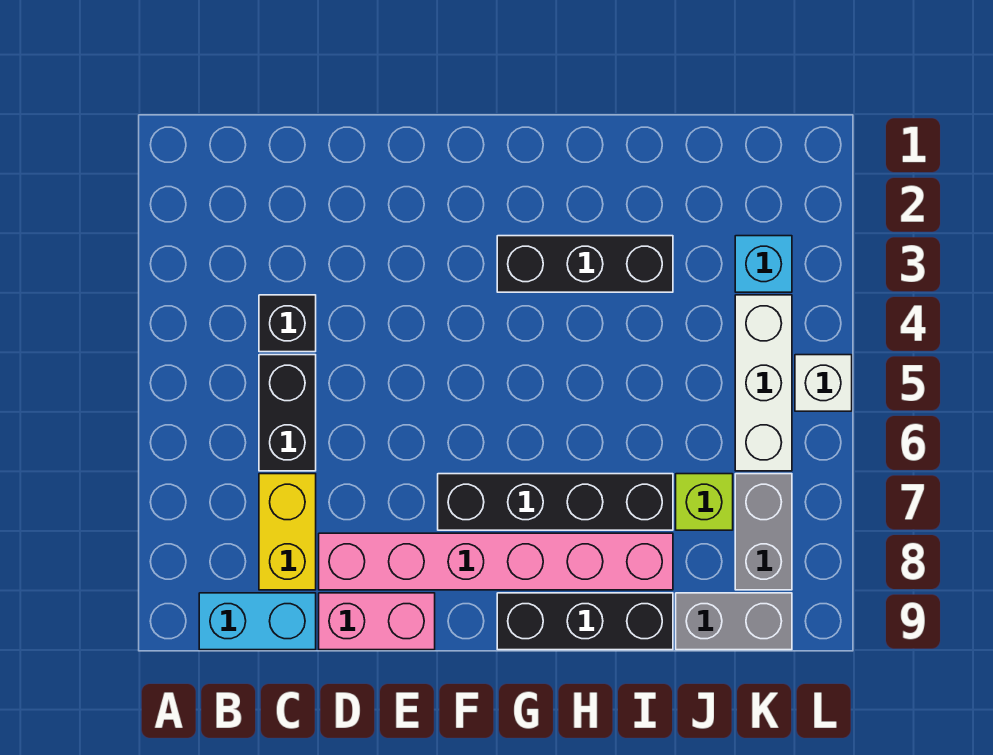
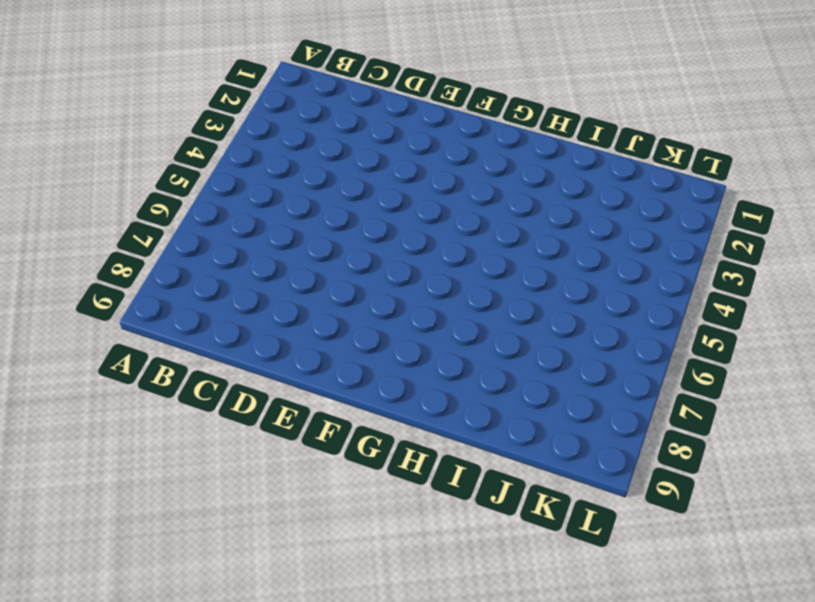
none -> cyan 1x2 brick [199,593,316,650]
none -> black 1x1 brick [259,295,316,352]
none -> black 1x2 brick [259,355,316,471]

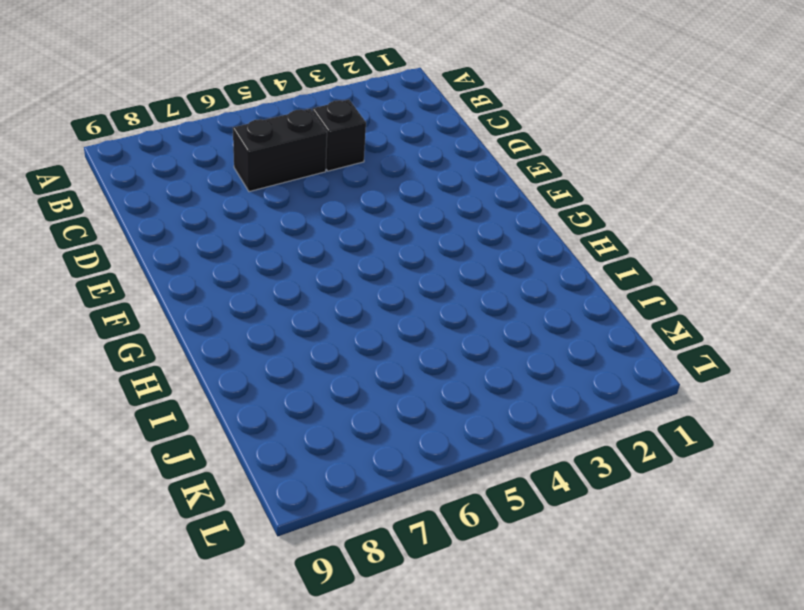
none -> cyan 1x2 brick [199,593,316,650]
none -> yellow 1x2 brick [259,474,316,590]
none -> pink 1x6 brick [319,533,673,590]

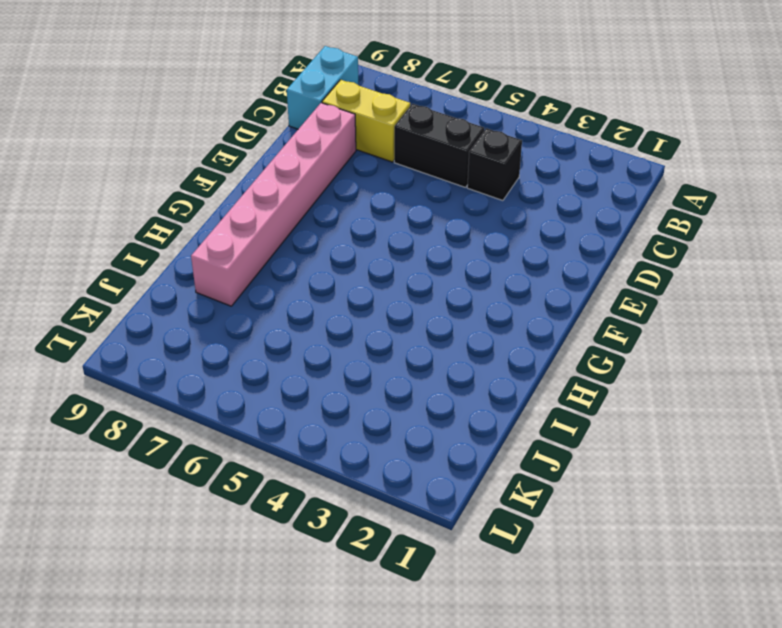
none -> pink 1x2 brick [319,593,435,650]
none -> black 1x4 brick [438,474,673,530]
none -> black 1x3 brick [497,236,673,292]

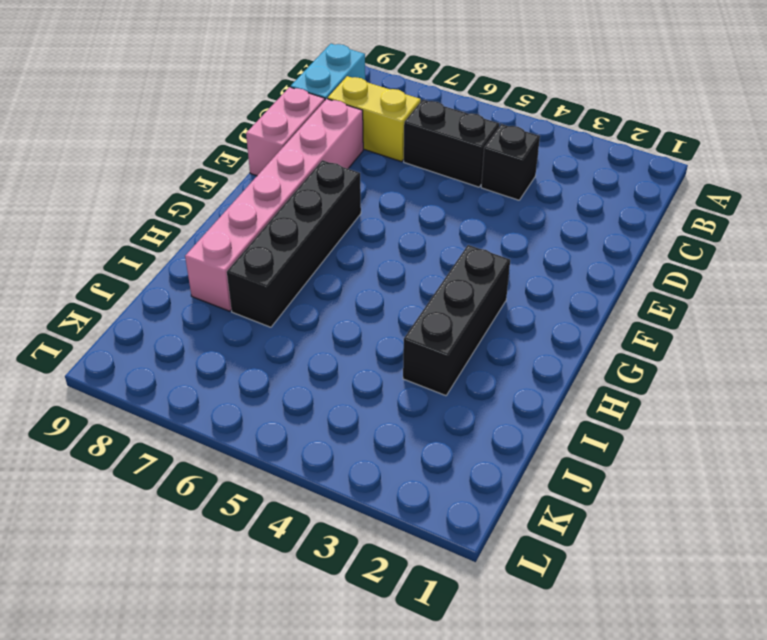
none -> black 1x3 brick [497,593,673,650]
none -> lime 1x1 brick [676,474,733,530]
none -> grey 1x2 brick [676,593,792,650]

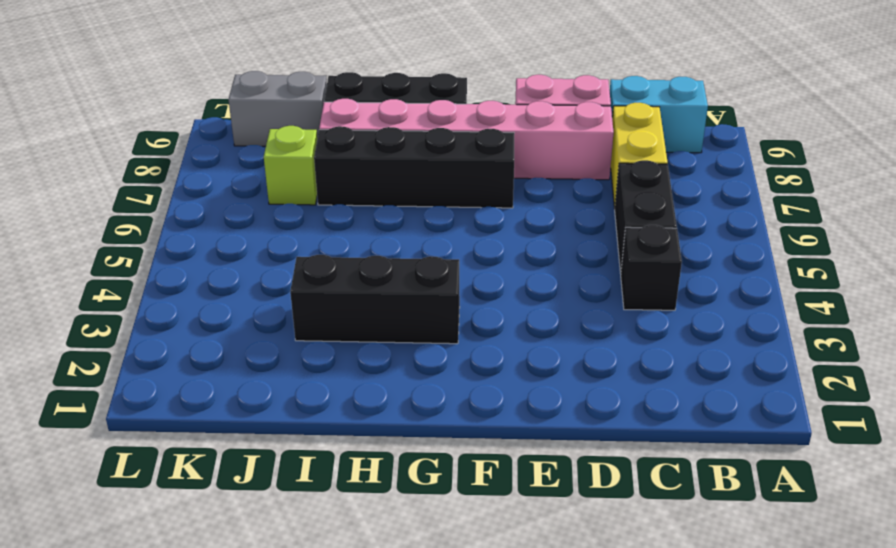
none -> cyan 1x1 brick [735,236,792,292]
none -> white 1x3 brick [735,295,792,471]
none -> grey 1x2 brick [735,474,792,590]

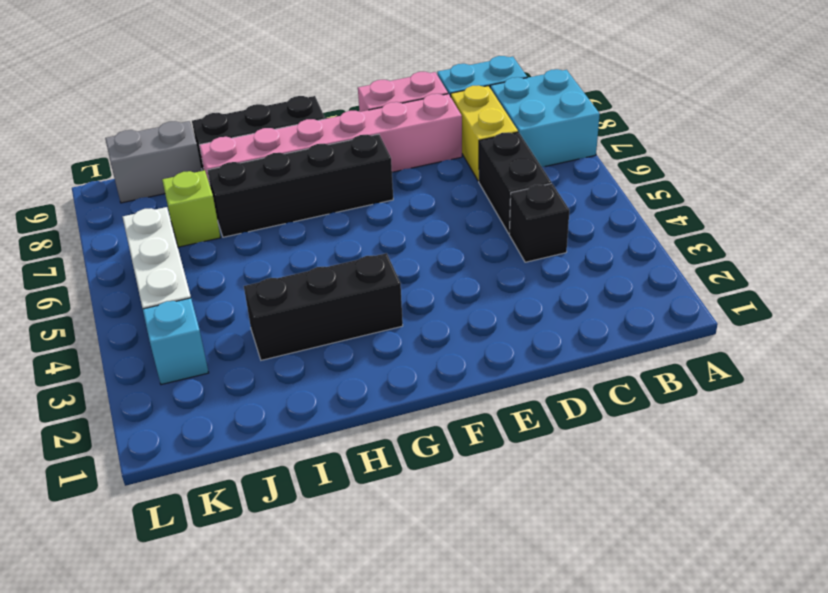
cyan 2x2 brick [490,69,600,167] -> none
none -> grey 1x2 brick [735,474,792,590]
none -> white 1x1 brick [795,355,852,411]

